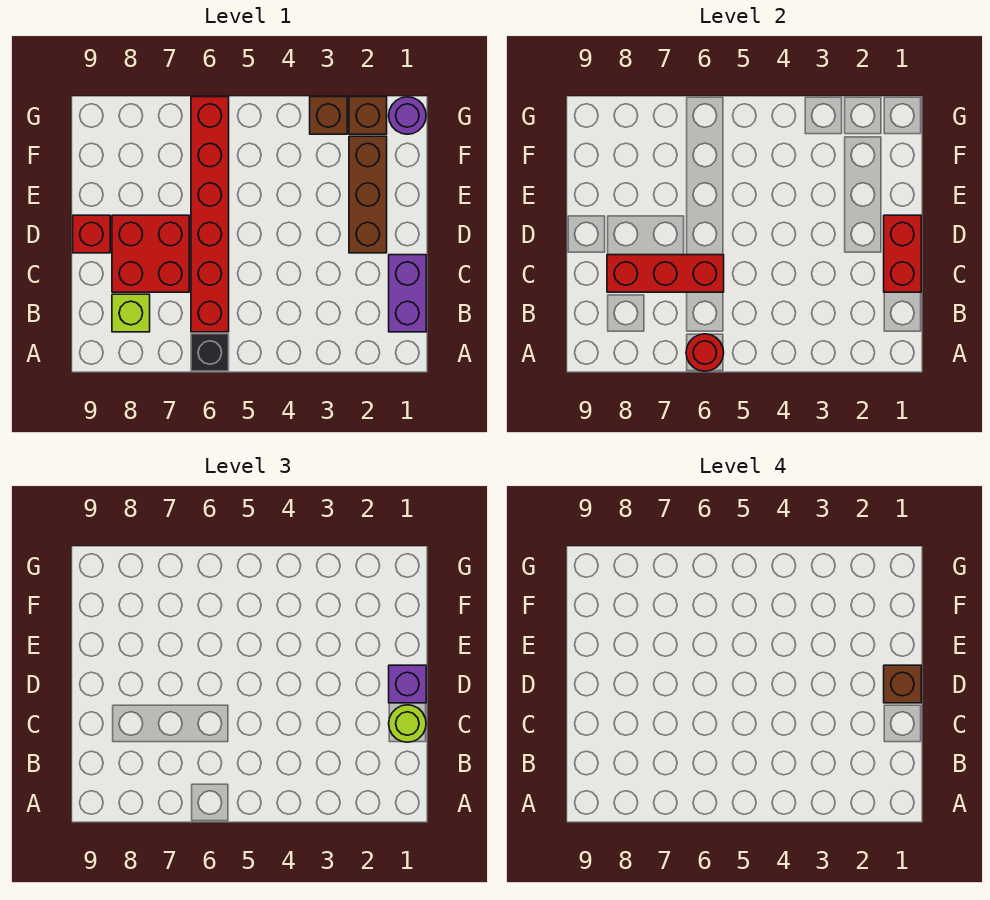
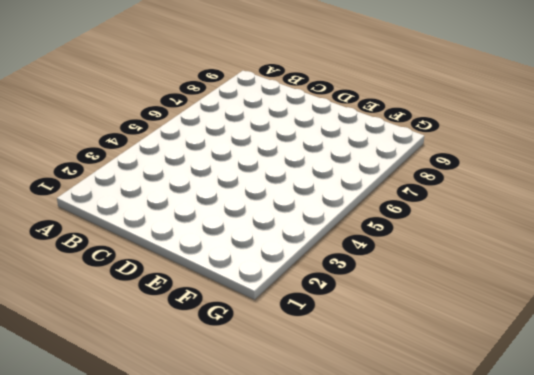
none -> black 1x1 brick [191,334,229,371]
none -> purple 1x2 brick [389,255,426,332]
none -> red 1x6 brick [191,97,229,332]

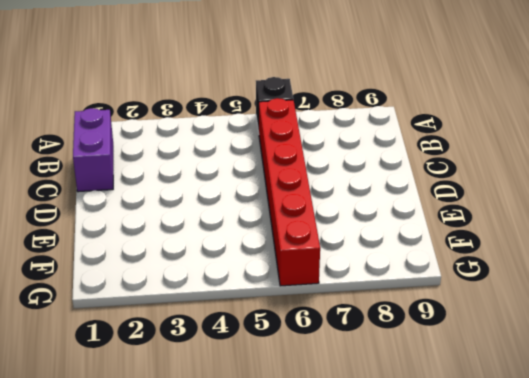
none -> lime 1x1 brick [112,294,150,332]
none -> red 2x2 brick [112,215,189,292]
none -> brown 1x3 brick [349,136,387,253]

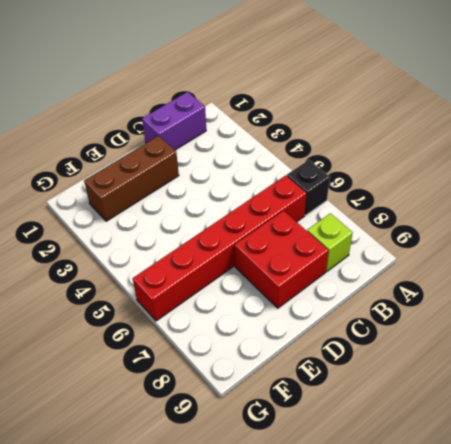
none -> red 1x1 brick [73,215,110,253]
none -> purple 1x1 round brick [389,97,426,134]
none -> brown 1x1 brick [349,97,387,134]

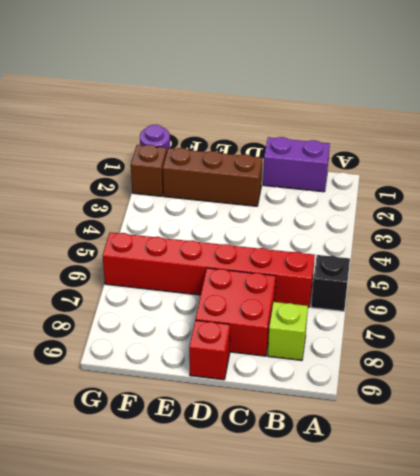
none -> brown 1x1 brick [310,97,347,134]
none -> red 1x1 round brick [686,334,724,371]
none -> red 1x2 brick [884,215,921,292]

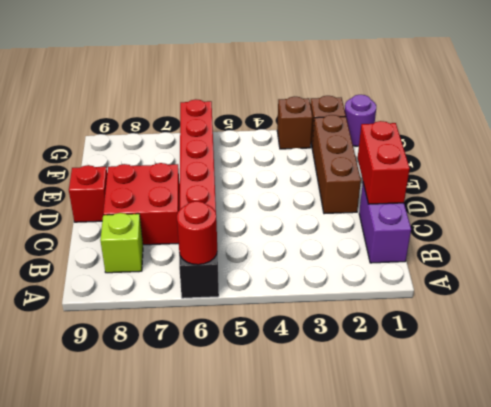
none -> red 1x3 brick [607,255,724,292]
none -> lime 1x1 round brick [389,705,426,742]
none -> purple 1x1 brick [389,665,426,703]

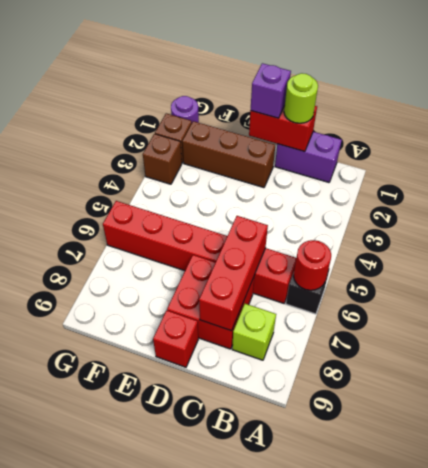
none -> brown 1x1 brick [884,665,921,703]

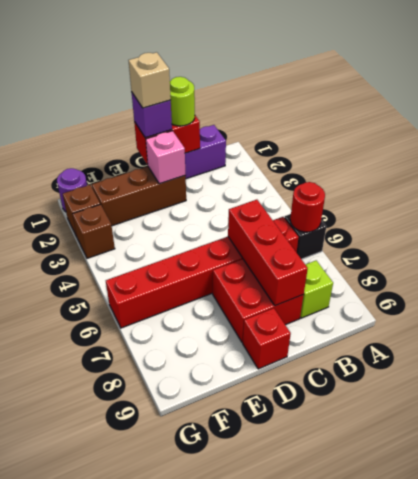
tan 1x1 brick [128,52,171,108] -> brown 1x1 brick [884,665,921,703]
pink 1x1 brick [146,131,186,184] -> none

